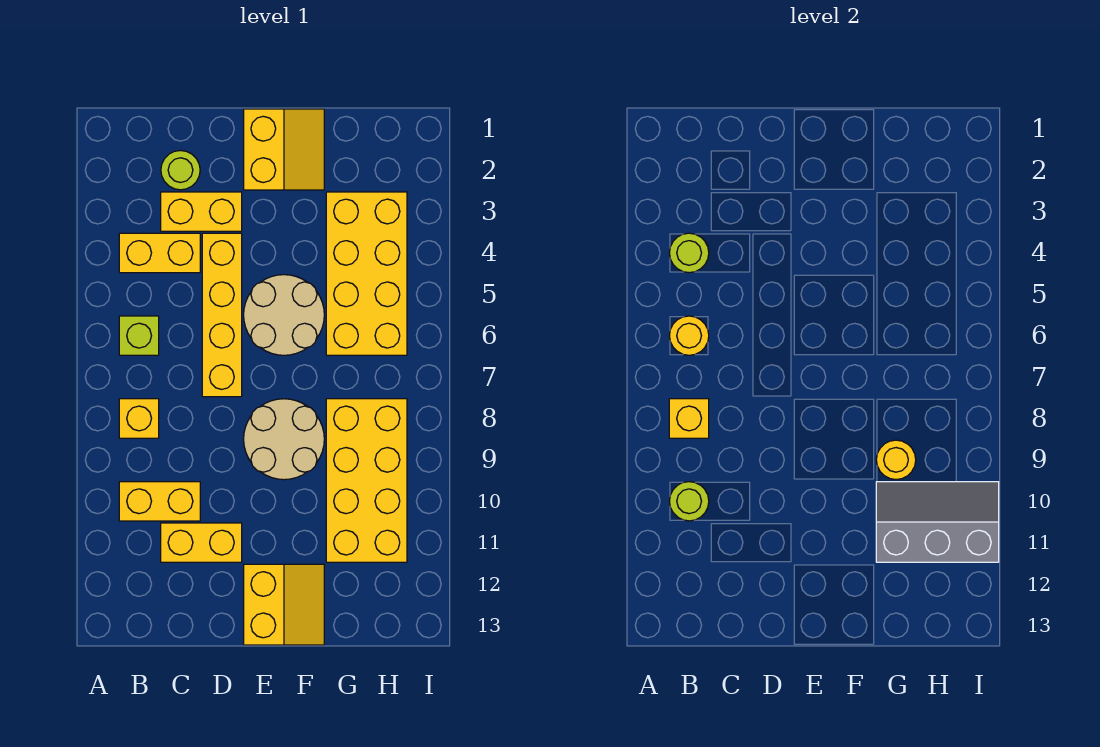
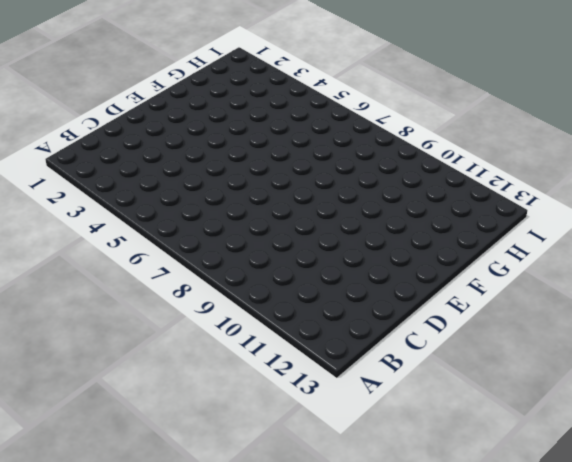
none -> yellow 1x2 brick [119,233,200,273]
none -> lime 1x1 brick [119,316,159,355]
none -> yellow 1x1 brick [119,399,159,438]

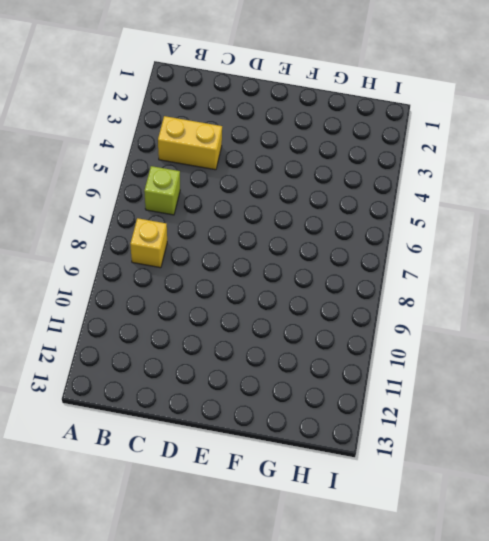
none -> yellow 1x2 brick [119,482,200,521]
none -> lime 1x1 round brick [161,151,200,190]
none -> yellow 1x2 brick [161,192,242,231]

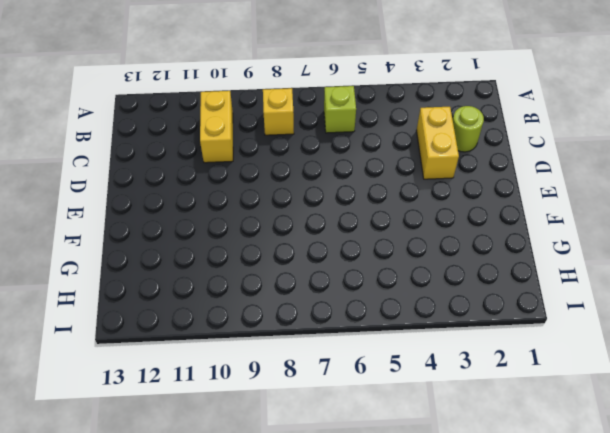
none -> yellow 1x2 brick [119,233,200,273]
none -> yellow 1x2 brick [161,523,242,562]
none -> yellow 1x4 brick [202,233,242,397]

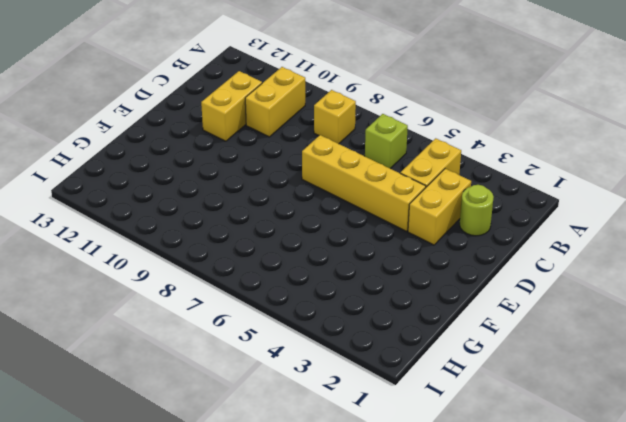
none -> yellow 2x2 slope [244,109,324,190]
none -> tan 2x2 round brick [244,275,324,355]
none -> tan 2x2 round brick [244,399,324,480]

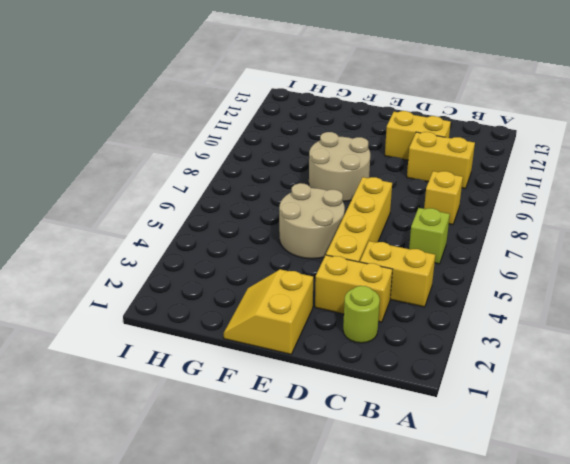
none -> yellow 2x2 slope [244,564,324,645]
none -> yellow 2x4 brick [326,192,407,355]
none -> yellow 2x4 brick [326,399,407,562]

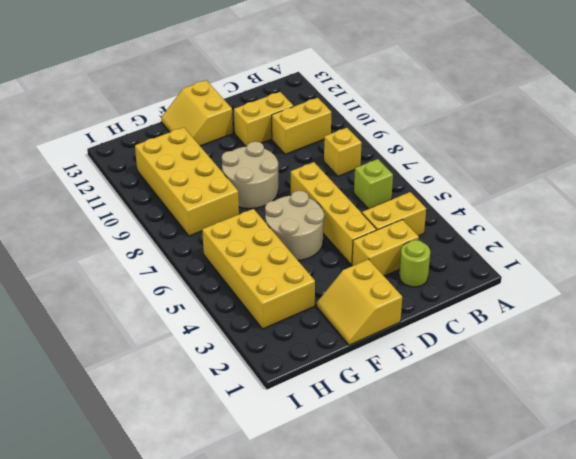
none -> lime 1x1 round brick [669,233,709,273]
none -> yellow 1x1 round brick [669,316,709,355]
none -> yellow 1x1 brick [669,399,709,438]

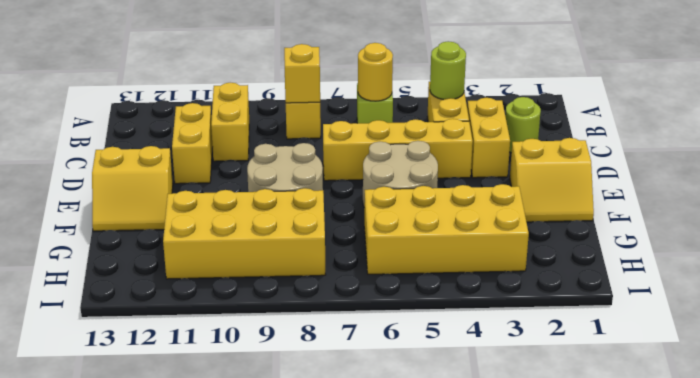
none -> lime 1x1 round brick [669,482,709,521]
none -> yellow 1x1 round brick [876,440,916,480]
none -> grey 2x3 slope [876,482,999,562]

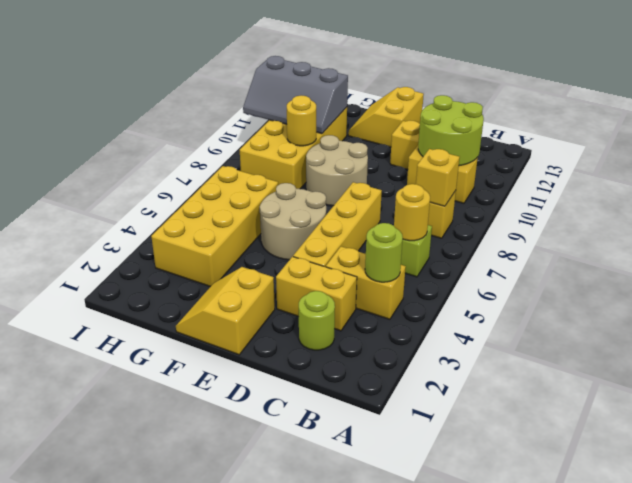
lime 2x2 round brick [418,95,484,166] -> lime 1x1 round brick [669,482,709,521]

